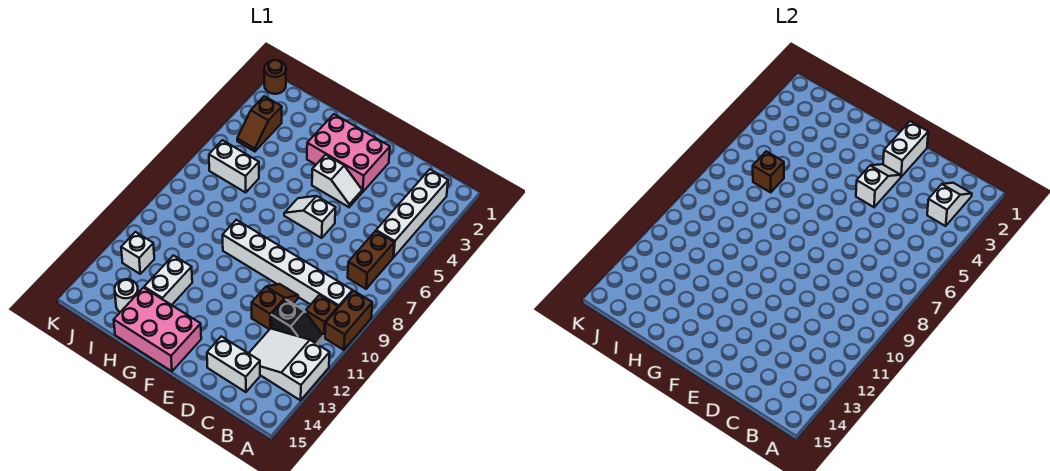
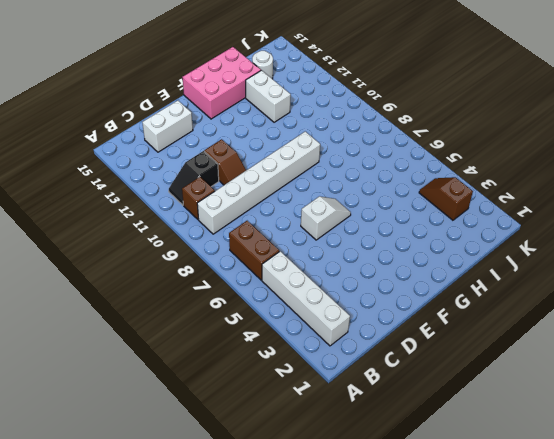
none -> brown 1x2 brick [325,291,372,350]
none -> white 2x3 slope [249,328,330,400]
none -> pink 2x3 brick [307,114,390,192]

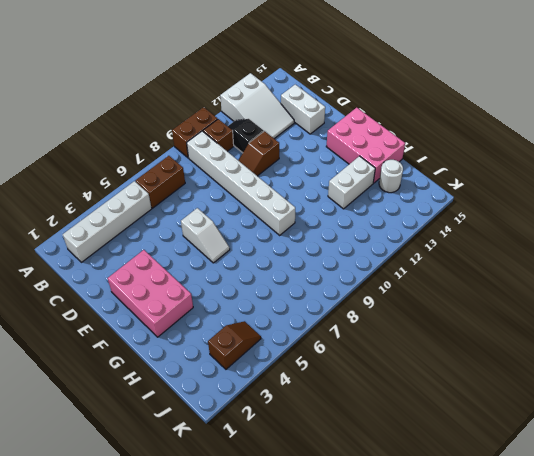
none -> white 1x2 slope [312,155,362,207]
none -> white 1x2 brick [209,140,259,192]
none -> white 1x1 brick [121,232,154,274]

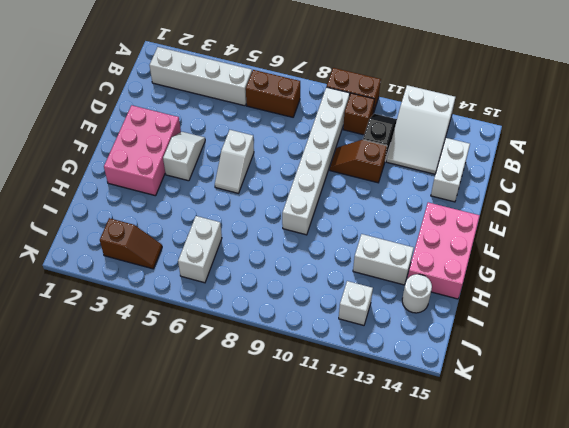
none -> brown 1x1 round brick [264,60,286,94]
none -> white 1x2 slope [927,183,972,226]
none -> white 1x2 brick [883,121,928,177]

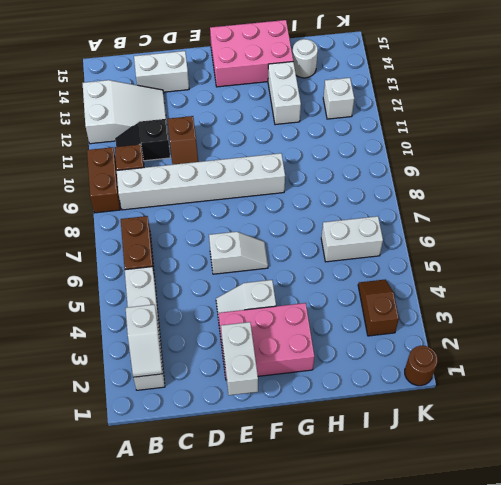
none -> white 1x2 slope [856,164,901,207]
none -> brown 1x1 brick [753,151,784,192]

